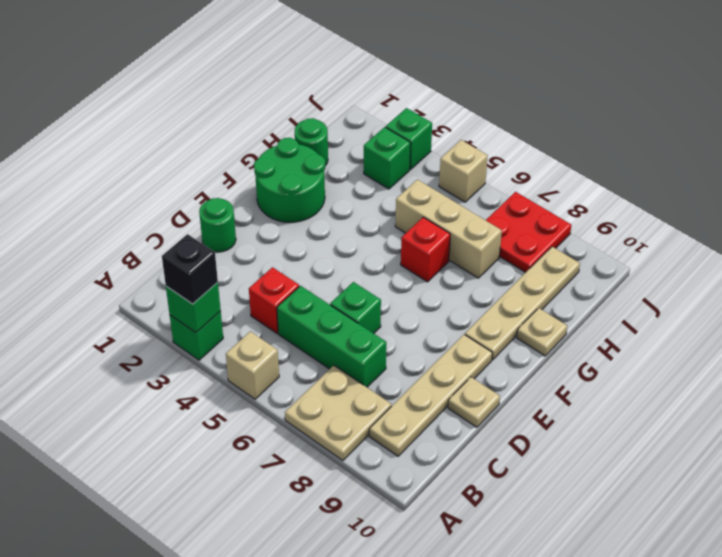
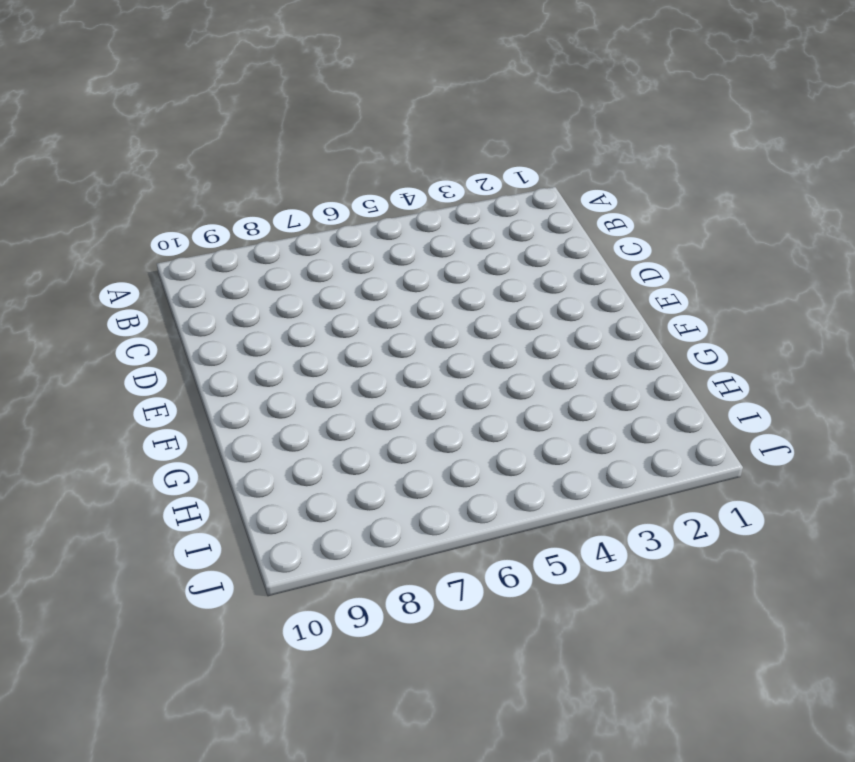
none -> green 1x1 brick [170,311,223,360]
none -> tan 1x1 brick [226,331,279,399]
none -> tan 2x2 plate [285,366,392,461]

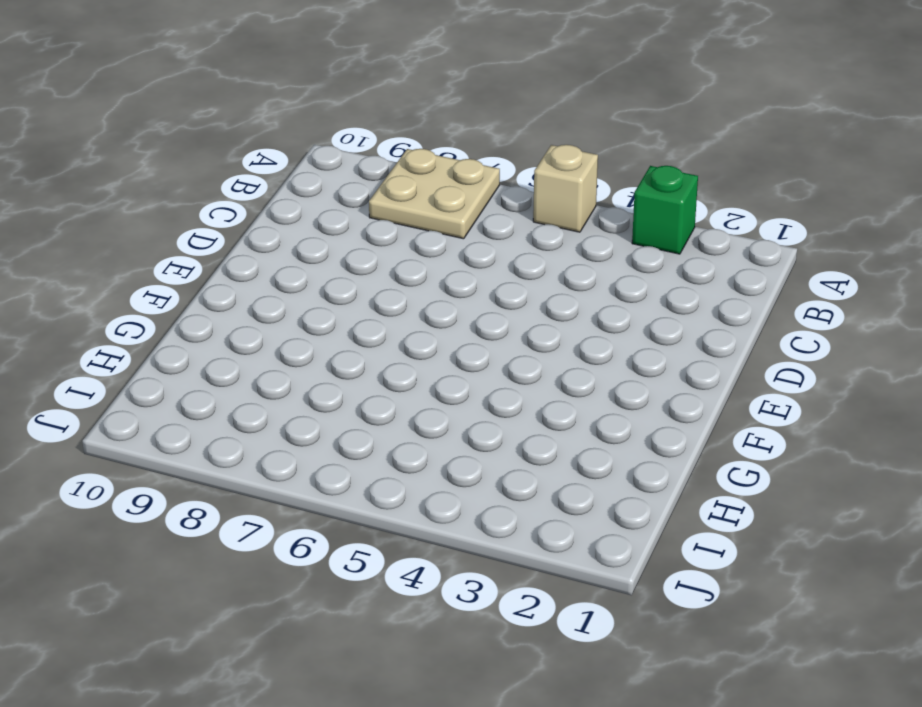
none -> tan 1x4 plate [369,335,492,456]
none -> red 1x1 brick [249,267,299,333]
none -> green 1x3 brick [277,286,386,387]

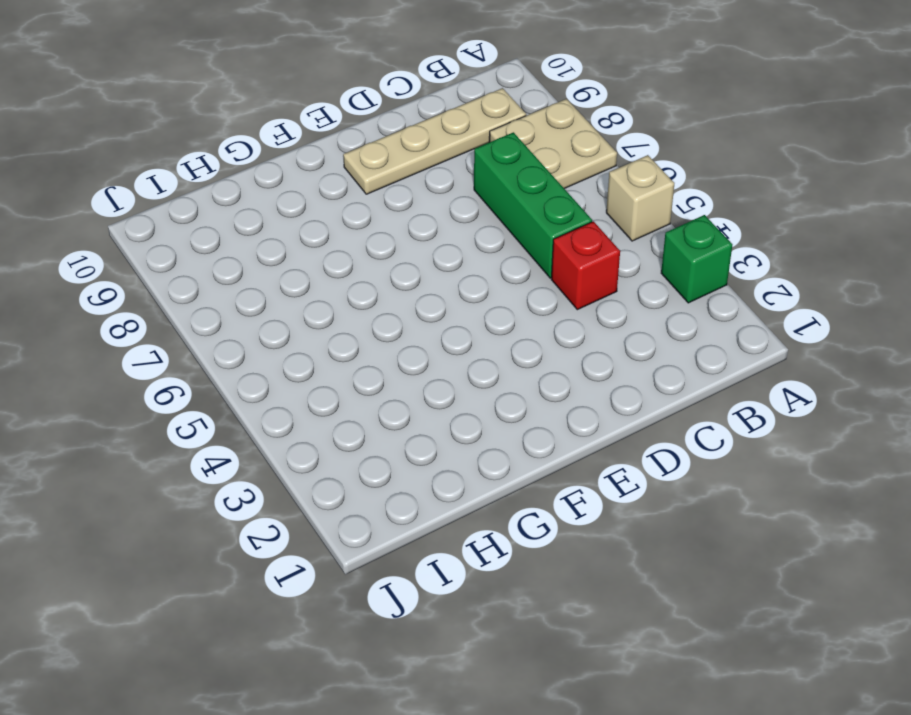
none -> green 1x1 round brick [199,198,236,252]
none -> green 1x1 brick [330,282,381,333]
none -> tan 1x1 plate [448,377,500,427]

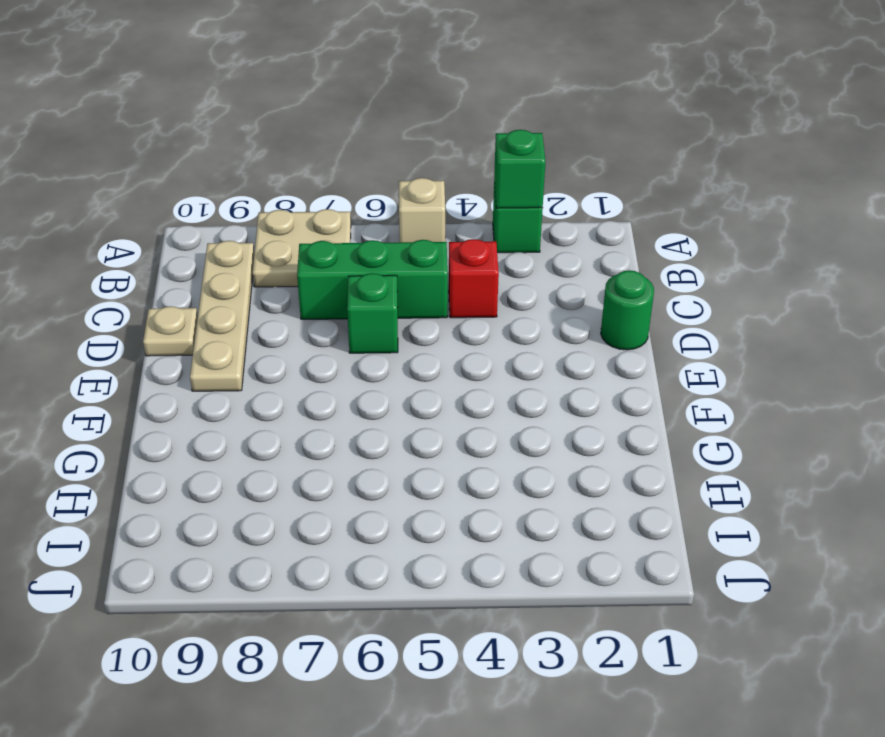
none -> green 2x2 round brick [254,138,325,222]
none -> tan 1x4 plate [465,247,580,360]
none -> red 1x1 brick [401,217,450,282]

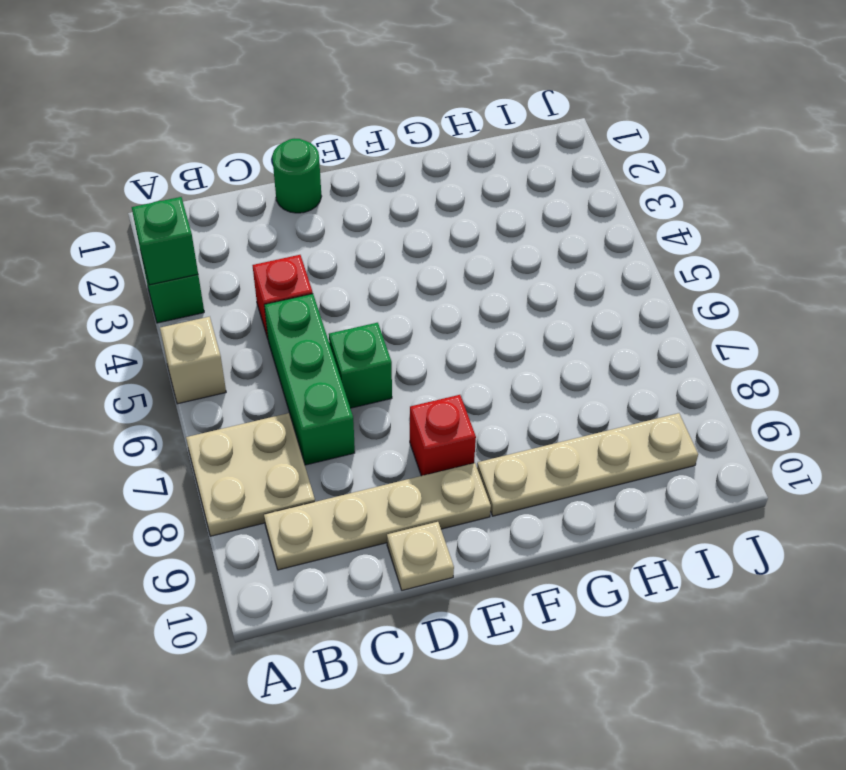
red 1x1 brick [410,395,476,476] -> red 1x1 brick moved to [401,217,450,282]
none -> green 2x2 round brick [254,138,325,222]
none -> tan 1x1 plate [517,308,567,356]
none -> green 1x1 round brick [295,118,328,166]

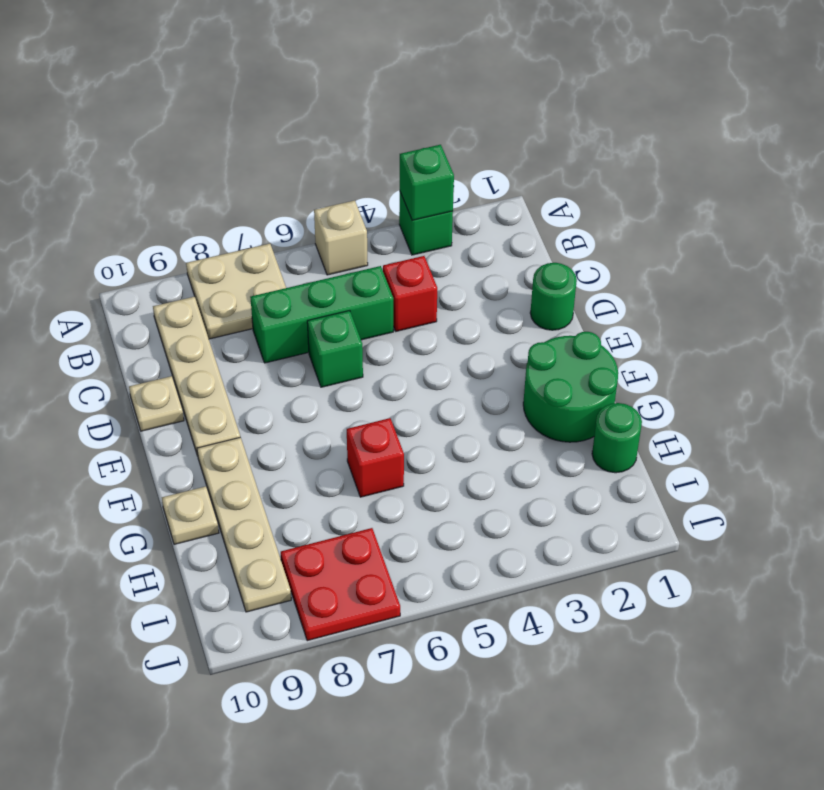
none -> tan 1x3 brick [395,180,502,278]
none -> green 1x1 brick [364,127,411,189]
none -> green 1x1 brick [386,108,432,169]

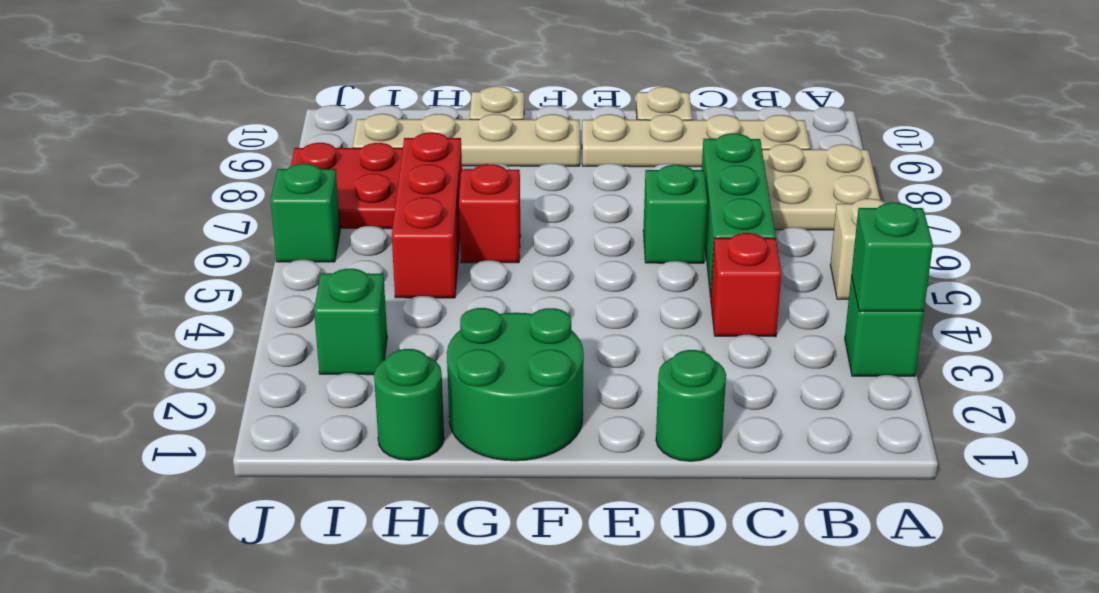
red 1x3 brick [392,132,462,298] -> tan 1x3 brick [395,180,502,278]
green 1x1 brick [271,164,340,262] -> green 1x1 brick moved to [386,108,432,169]
none -> tan 1x1 brick [439,140,488,202]
none -> black 1x1 brick [162,234,218,304]

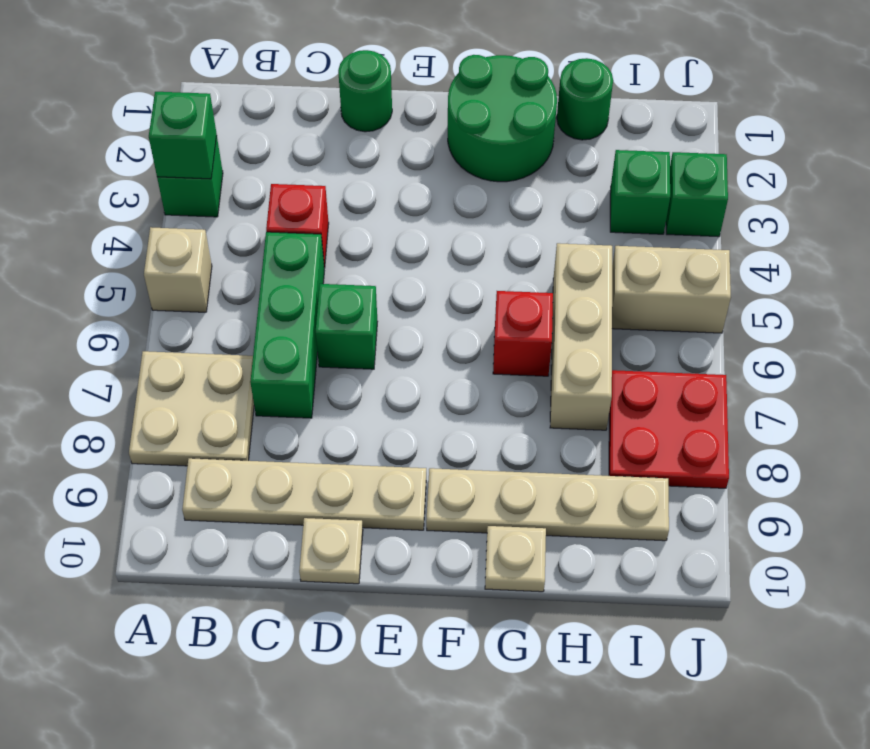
tan 1x2 brick [612,246,731,333] -> tan 1x1 brick [439,140,488,202]
none -> black 1x1 brick [162,234,218,304]

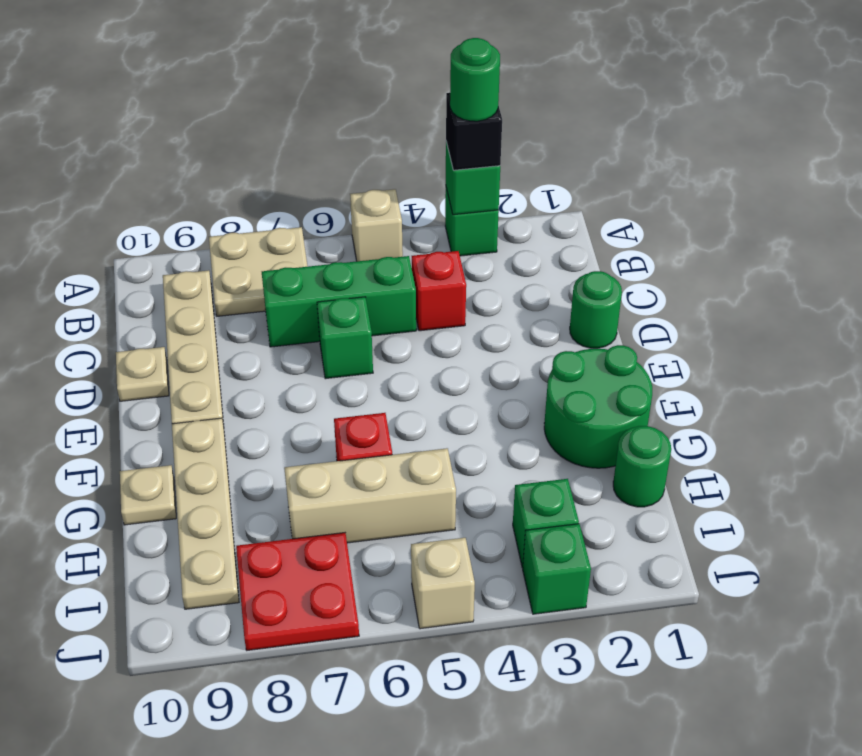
green 1x1 round brick [450,38,500,121] -> none

